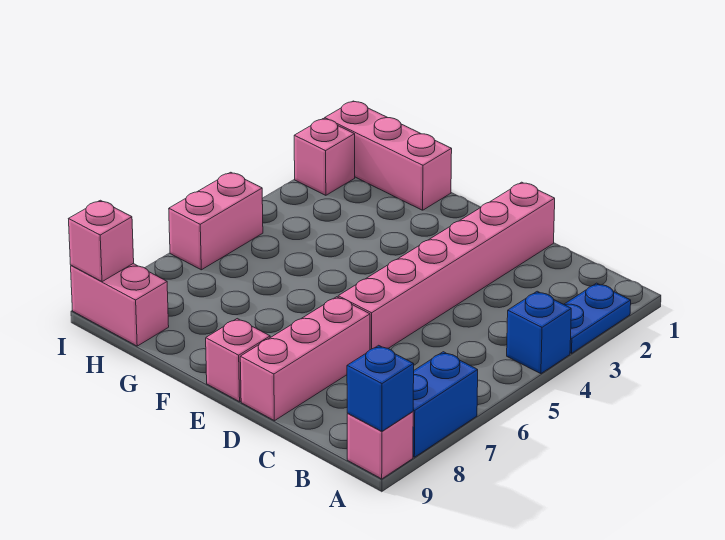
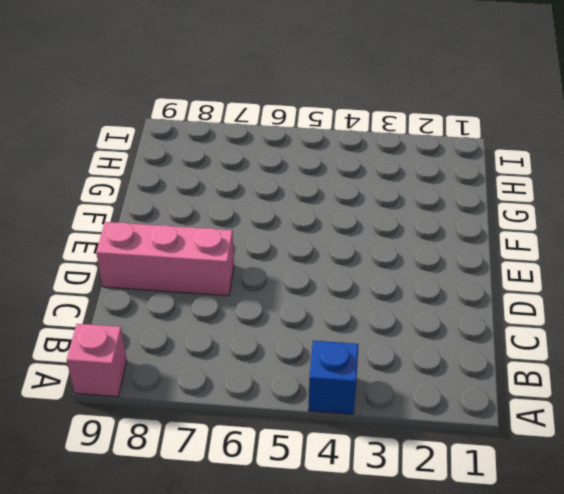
none -> blue 1x2 plate [564,283,631,353]
none -> blue 1x2 brick [413,352,478,457]
none -> pink 1x6 brick [338,182,555,350]

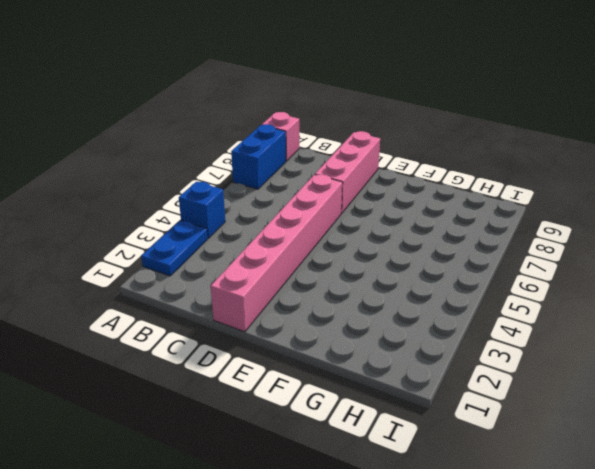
none -> pink 1x1 brick [206,319,270,402]
none -> pink 1x3 brick [325,101,452,210]
none -> pink 1x2 brick [71,264,169,346]

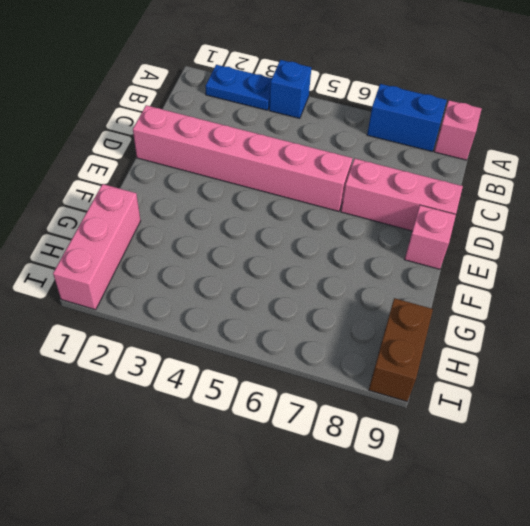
brown 1x2 brick [369,298,433,401] -> pink 1x2 brick [71,264,169,346]
none -> pink 1x1 brick [294,119,355,195]
none -> pink 1x2 brick [169,172,263,270]
none -> blue 1x1 brick [347,345,414,431]

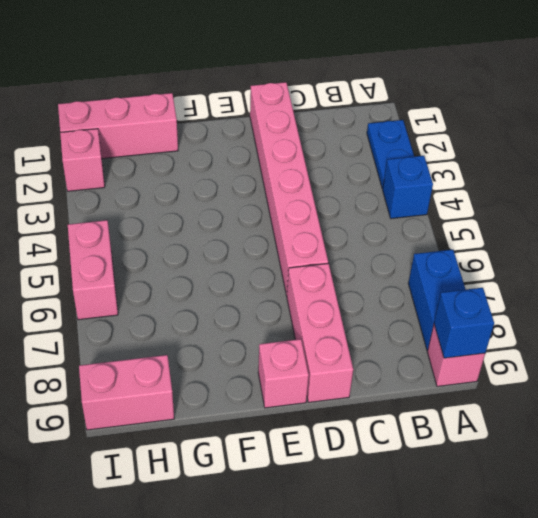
none -> pink 1x1 brick [69,200,134,282]

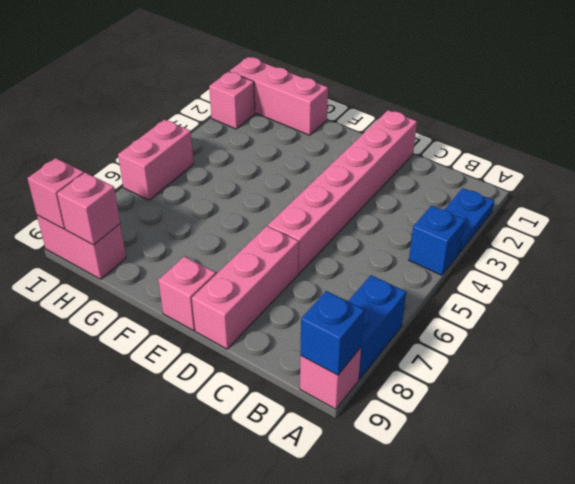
pink 1x1 brick [57,173,120,245] -> none

